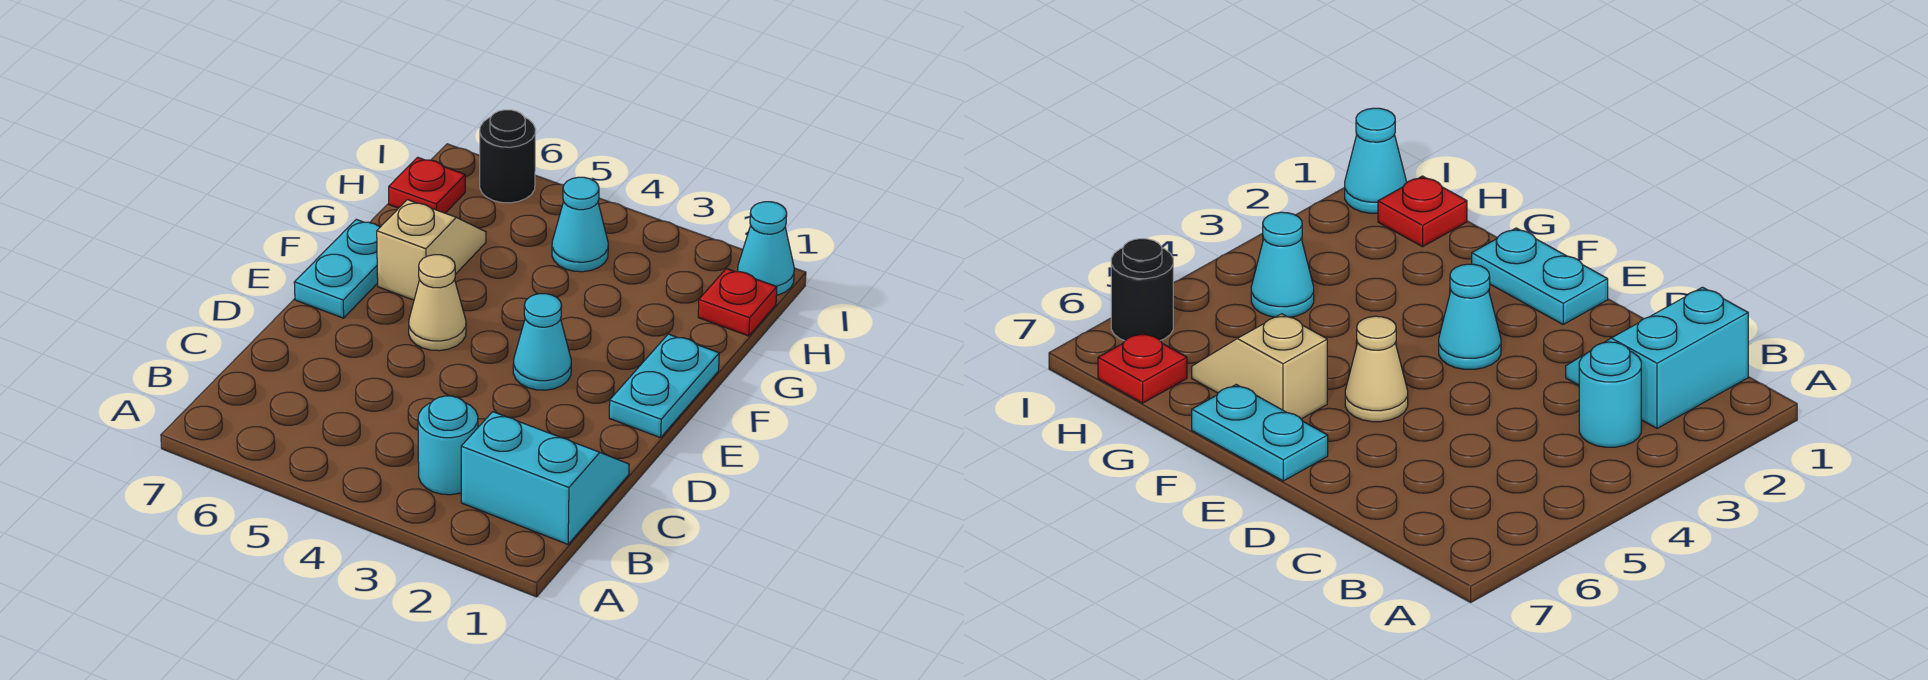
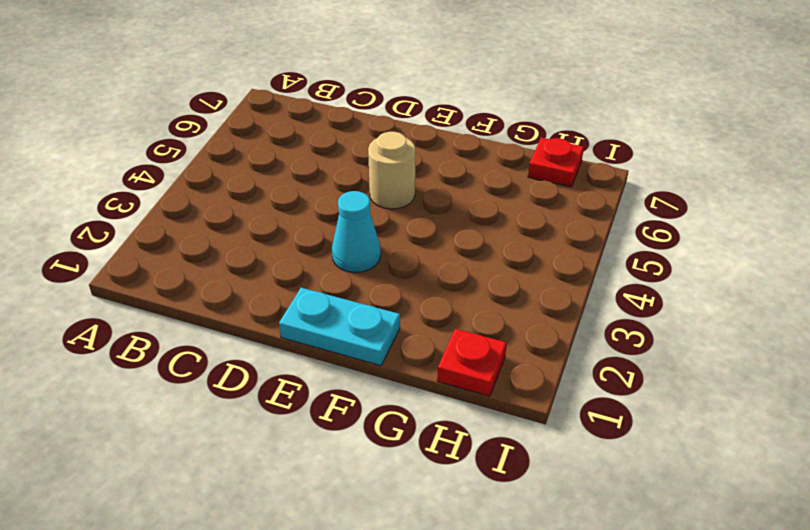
tan 1x1 round brick [368,132,415,209] -> tan 1x1 cone [409,255,466,351]
none -> cyan 2x2 slope [461,412,629,544]
none -> cyan 1x1 round brick [418,396,478,495]
none -> cyan 1x2 plate [294,219,380,318]

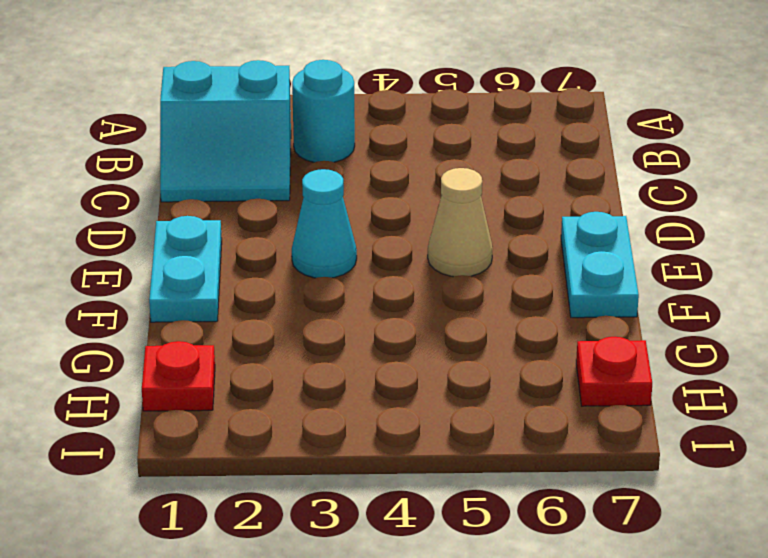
none -> tan 1x2 slope [377,200,486,300]
none -> cyan 1x1 cone [552,177,608,272]
none -> cyan 1x1 cone [738,202,794,295]

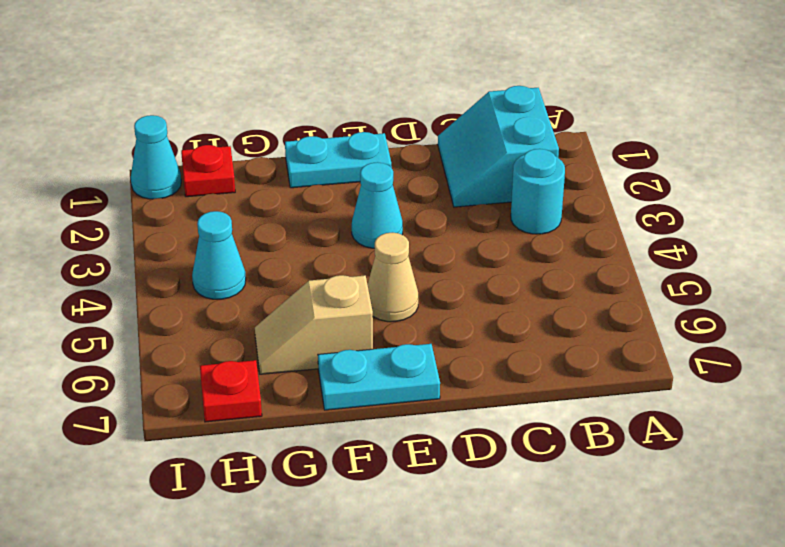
none -> black 1x1 round brick [480,110,536,203]

